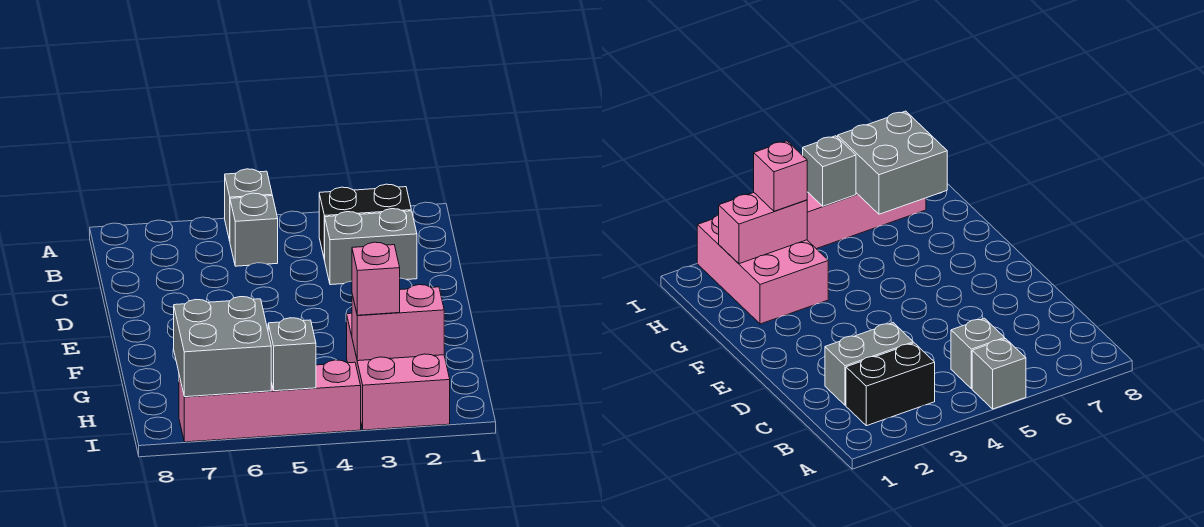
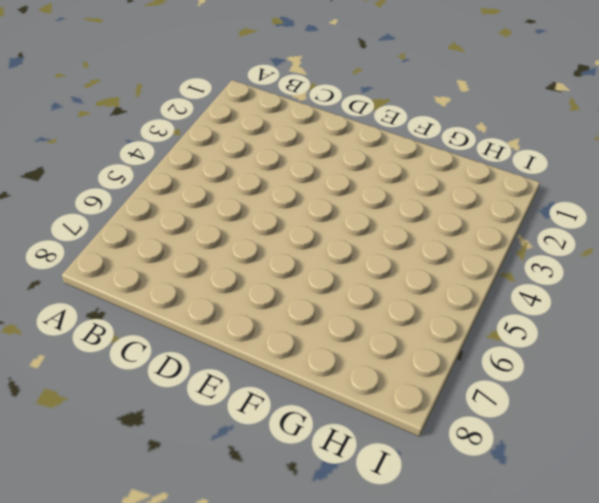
none -> grey 1x1 brick [225,169,272,241]
none -> black 1x2 brick [319,184,411,260]

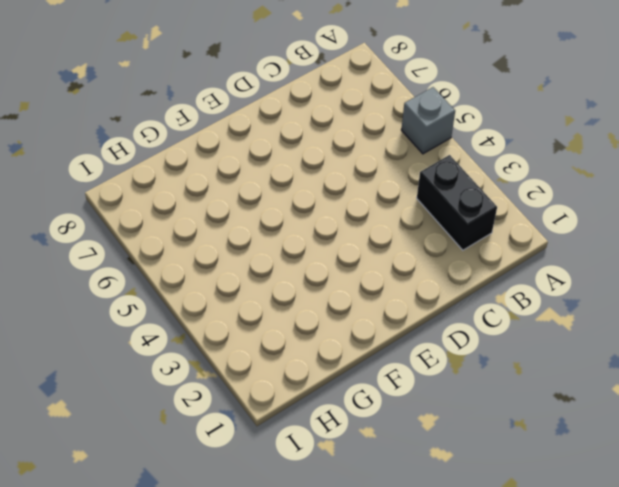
none -> grey 1x1 brick [230,193,278,266]
none -> grey 1x2 brick [325,209,417,285]

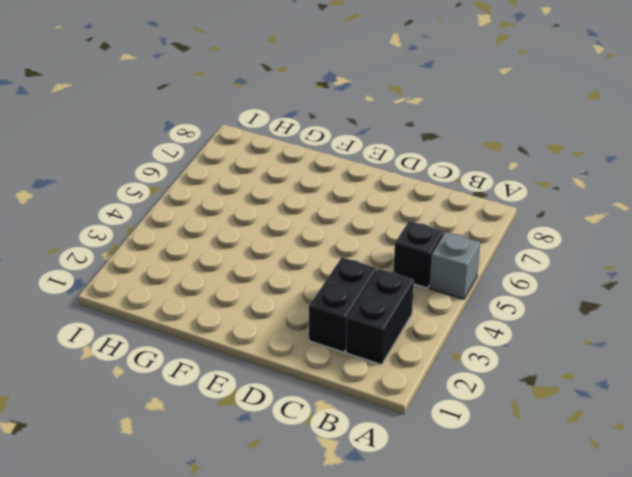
black 1x1 brick [393,221,443,288] -> grey 1x1 brick [230,193,278,266]
black 1x2 brick [309,257,377,352] -> grey 1x2 brick [325,209,417,285]
none -> pink 2x3 brick [347,313,450,430]
none -> pink 1x4 brick [179,360,361,442]

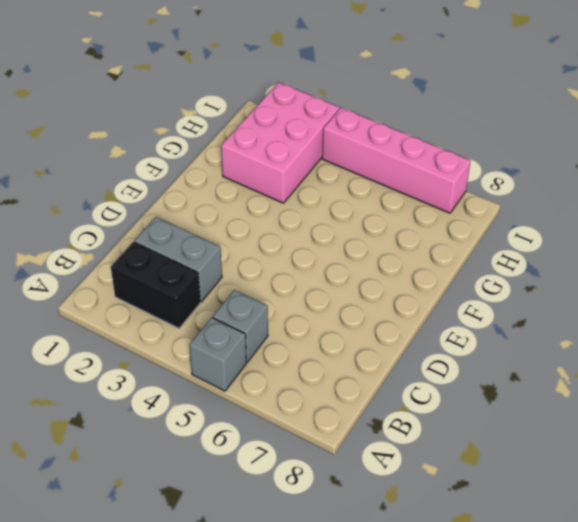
none -> pink 1x2 brick [352,285,444,361]
none -> grey 2x2 brick [174,297,271,397]

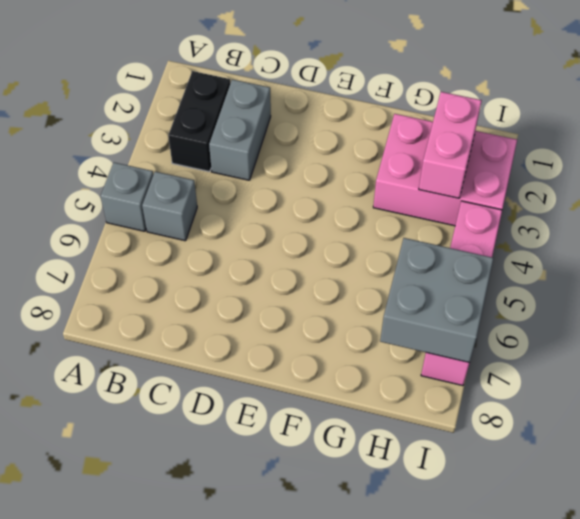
none -> grey 1x1 brick [268,318,316,391]
none -> pink 1x1 brick [352,242,400,315]

